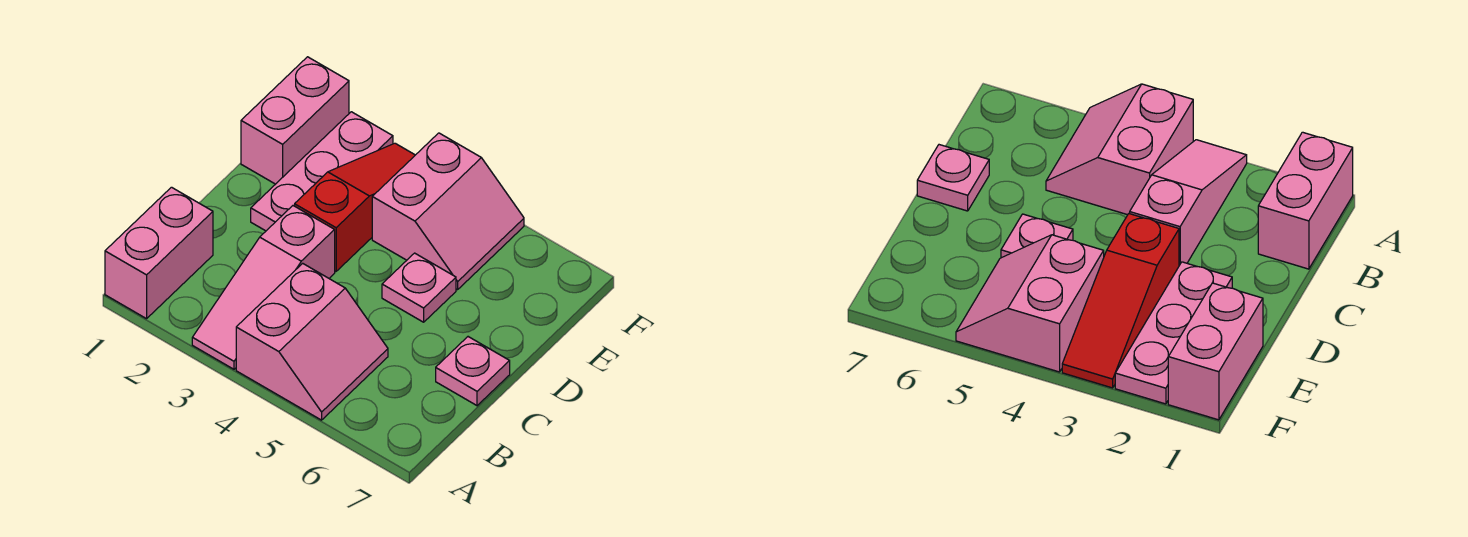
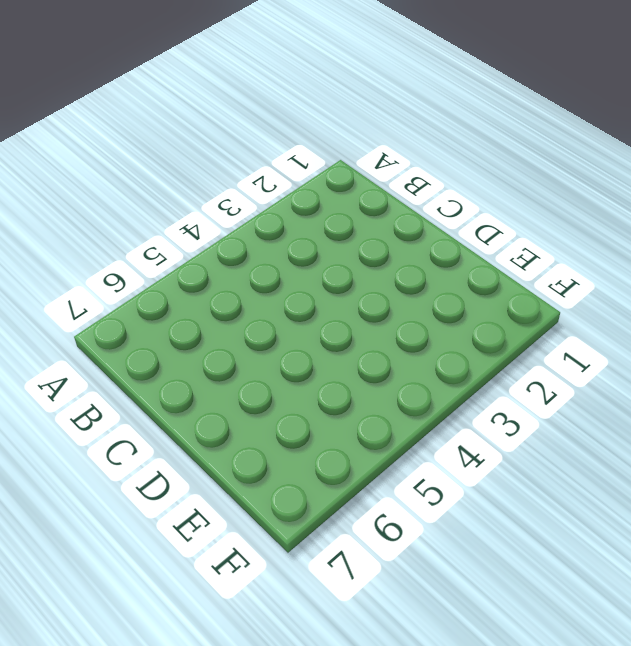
none -> pink 1x2 brick [105,187,213,319]
none -> pink 1x3 slope [192,206,335,369]

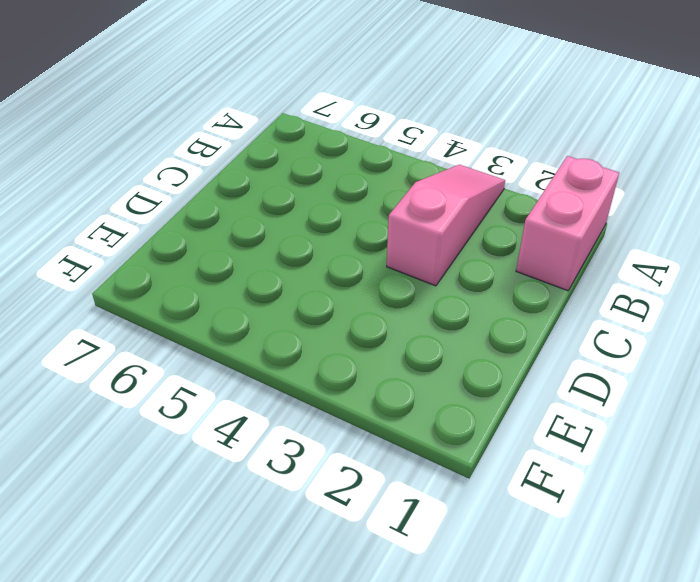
none -> pink 2x2 slope [236,263,388,420]
none -> pink 1x1 plate [436,337,510,406]

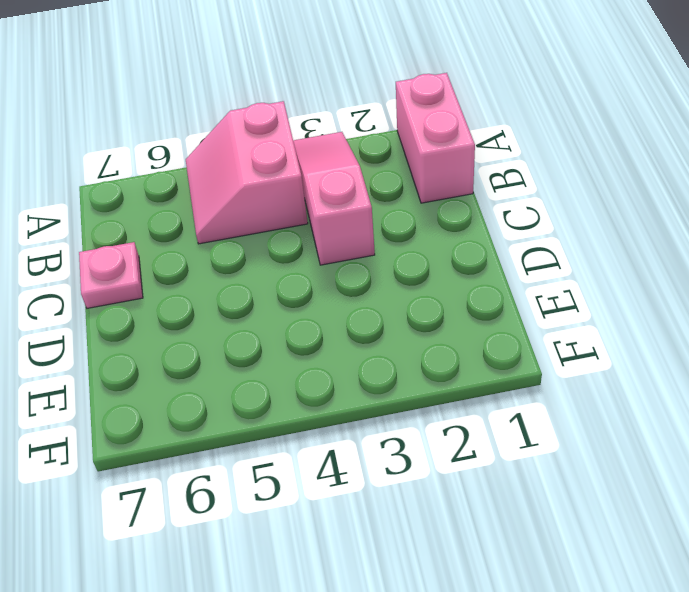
none -> pink 1x3 plate [251,112,393,231]
none -> red 1x3 slope [295,143,415,271]

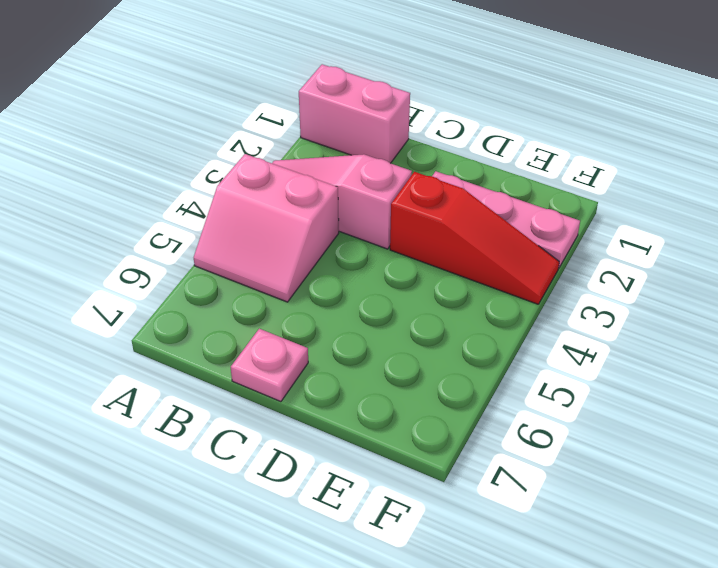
none -> pink 1x1 plate [382,253,456,322]
none -> pink 1x2 brick [241,57,349,184]

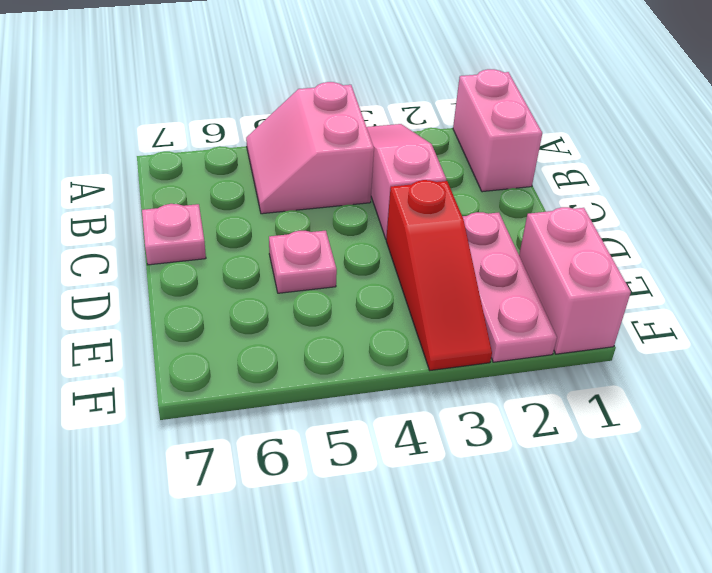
none -> pink 2x2 slope [372,133,524,290]

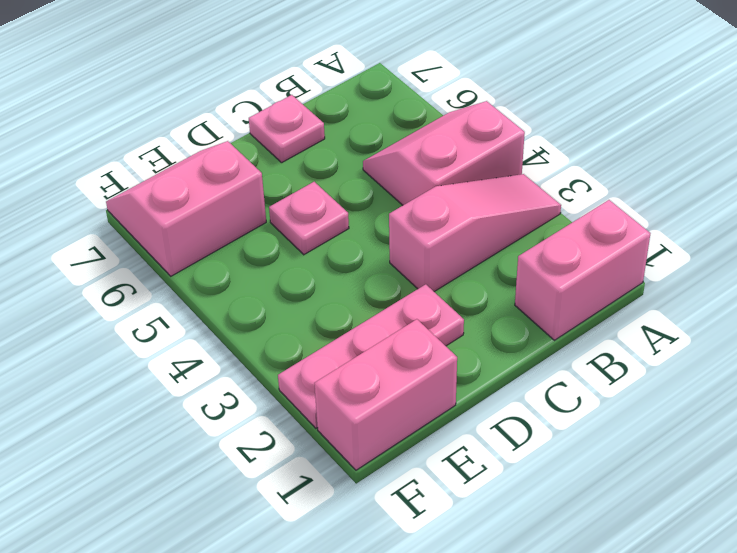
pink 2x2 slope [106,141,266,276] -> pink 2x2 slope moved to [372,133,524,290]
none -> red 1x3 slope [295,143,415,271]

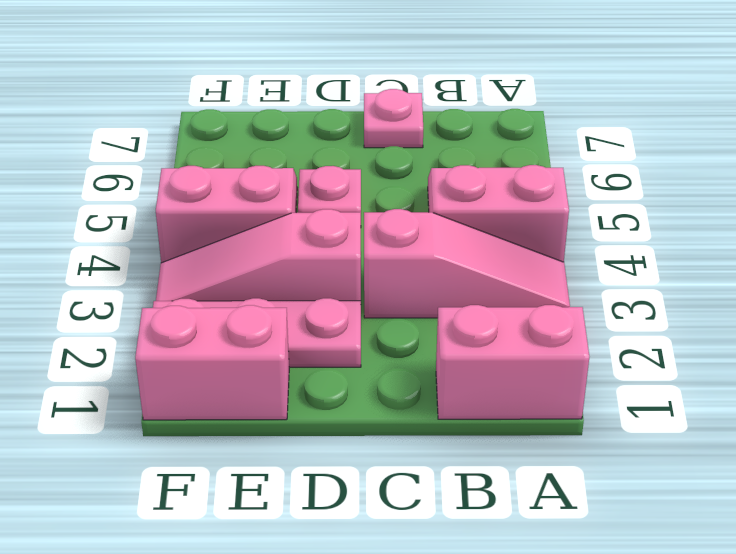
pink 1x3 slope [156,209,361,301] -> red 1x3 slope [295,143,415,271]

